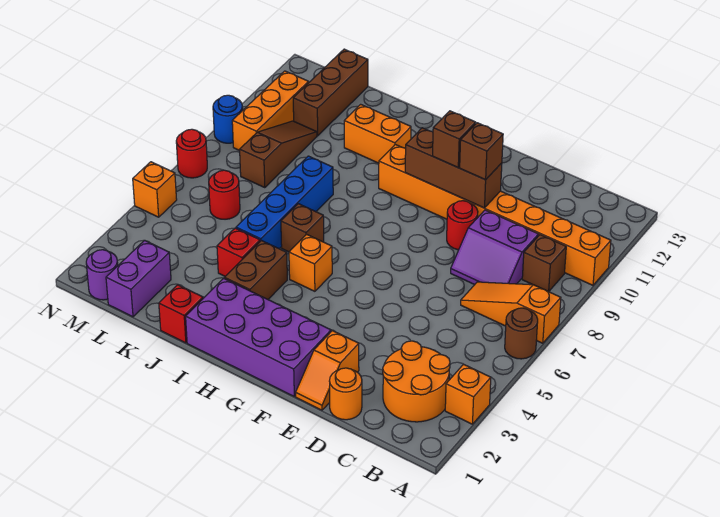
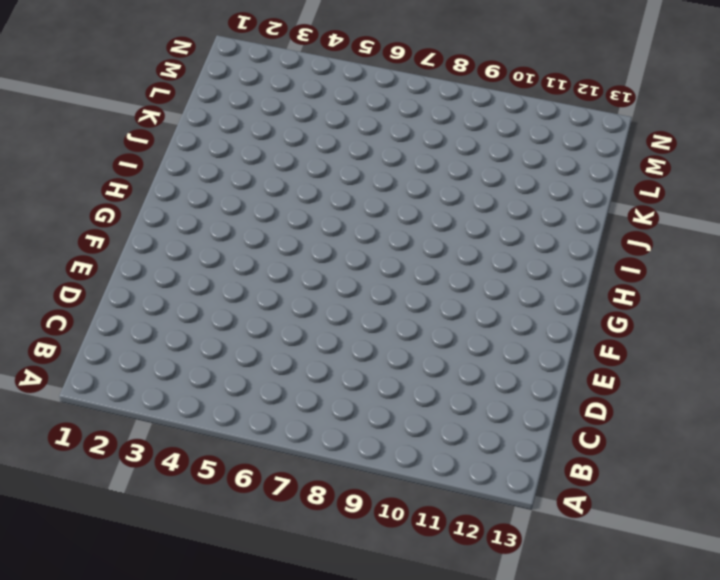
none -> orange 1x1 brick [445,364,491,424]
none -> brown 1x1 round brick [505,308,538,359]
none -> orange 1x3 slope [461,282,561,343]
none -> orange 1x8 brick [379,144,611,285]

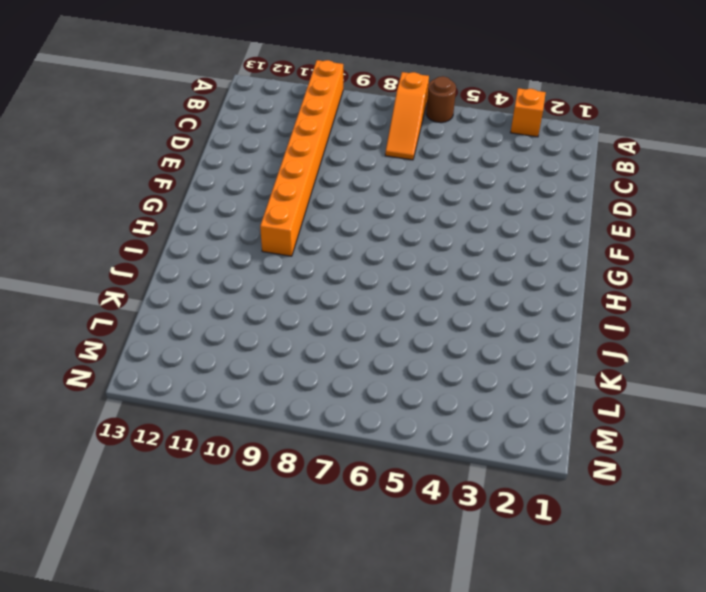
none -> orange 2x2 round brick [383,341,450,422]
none -> brown 1x1 brick [522,235,566,292]
none -> purple 2x2 slope [451,210,539,285]
none -> orange 1x1 round brick [330,368,362,420]

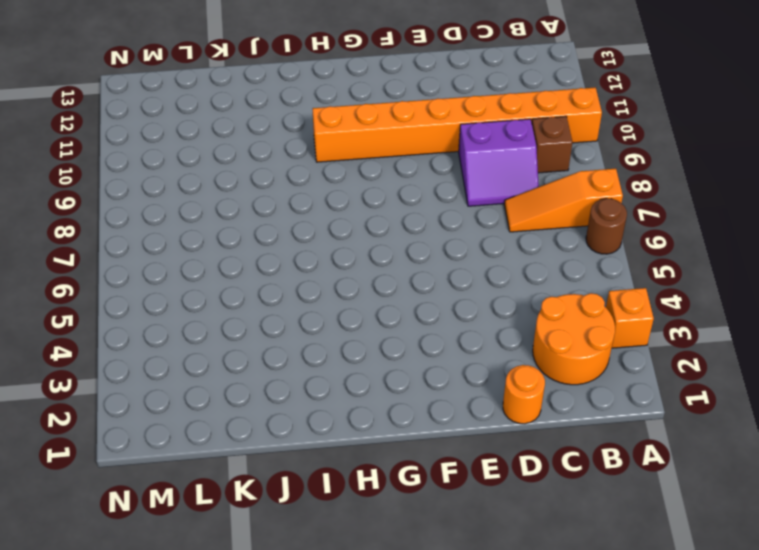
none -> orange 1x2 slope [296,331,359,410]
none -> red 1x1 round brick [447,201,478,250]
none -> purple 2x4 brick [186,278,331,396]
none -> orange 1x1 brick [289,234,332,291]

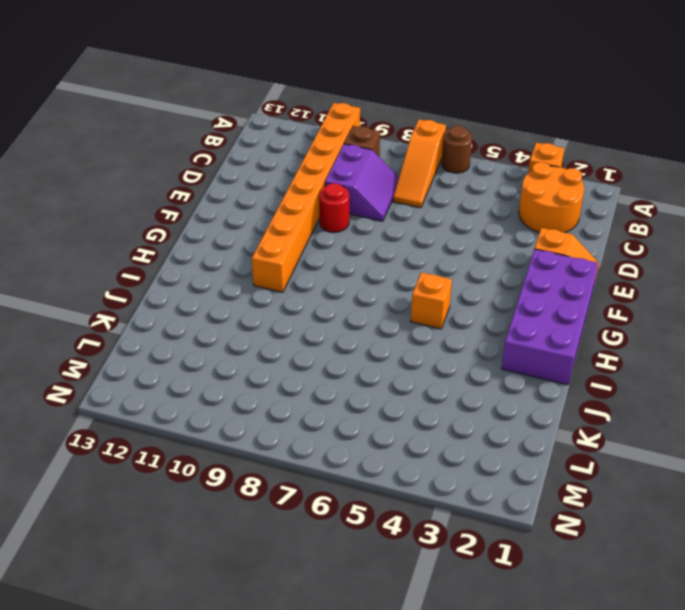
none -> orange 1x1 round brick [330,368,362,420]
none -> brown 1x2 brick [224,241,287,299]
none -> brown 1x1 brick [281,204,324,252]
none -> orange 1x2 brick [344,104,411,163]

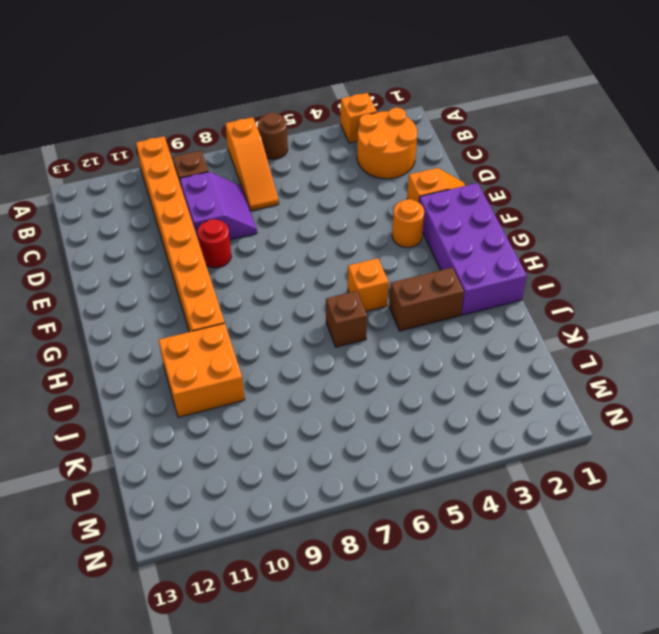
orange 1x1 round brick [392,199,424,247] -> orange 1x1 round brick moved to [330,368,362,420]
orange 2x2 brick [159,323,245,417] -> orange 1x2 brick [344,104,411,163]
none -> red 1x1 brick [159,285,203,343]
none -> red 1x1 brick [217,228,260,276]
none -> blue 1x4 brick [236,156,333,249]
none -> purple 1x2 brick [106,240,171,317]

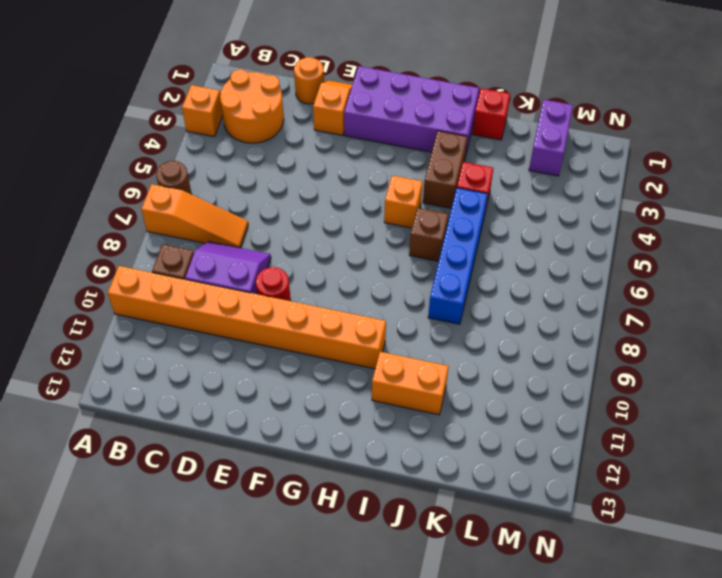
none -> red 1x1 round brick [209,170,240,219]
none -> brown 1x3 slope [240,121,317,188]
none -> brown 1x3 brick [293,49,368,136]
none -> purple 1x1 round brick [86,250,118,300]

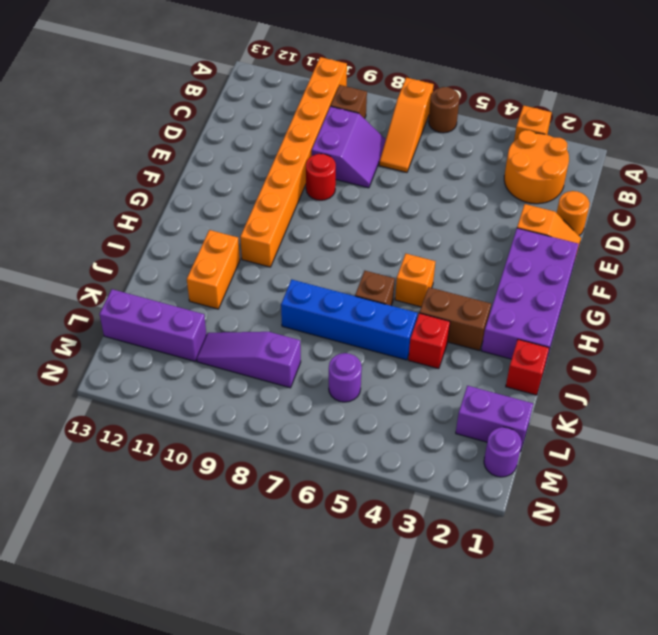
purple 1x1 round brick [329,353,362,402] -> red 1x1 round brick [209,170,240,219]
purple 1x3 slope [197,332,301,388] -> brown 1x3 slope [240,121,317,188]
purple 1x3 brick [99,289,206,361] -> brown 1x3 brick [293,49,368,136]
none -> orange 1x3 brick [232,71,309,151]
none -> orange 1x1 brick [133,162,177,217]
none -> red 1x1 round brick [176,129,207,178]
none -> blue 1x1 round brick [213,95,243,143]

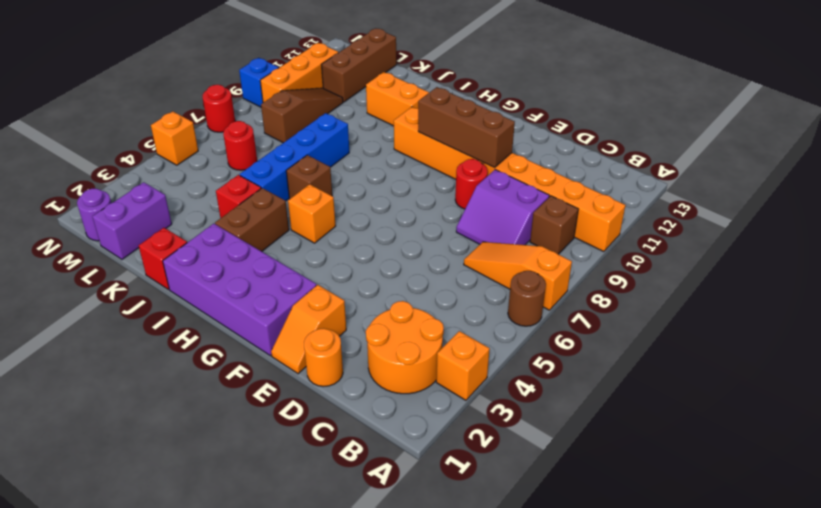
blue 1x1 brick [239,58,279,107] -> blue 1x1 round brick [213,95,243,143]
none -> brown 1x1 brick [460,123,503,180]
none -> brown 1x1 brick [433,111,476,167]

